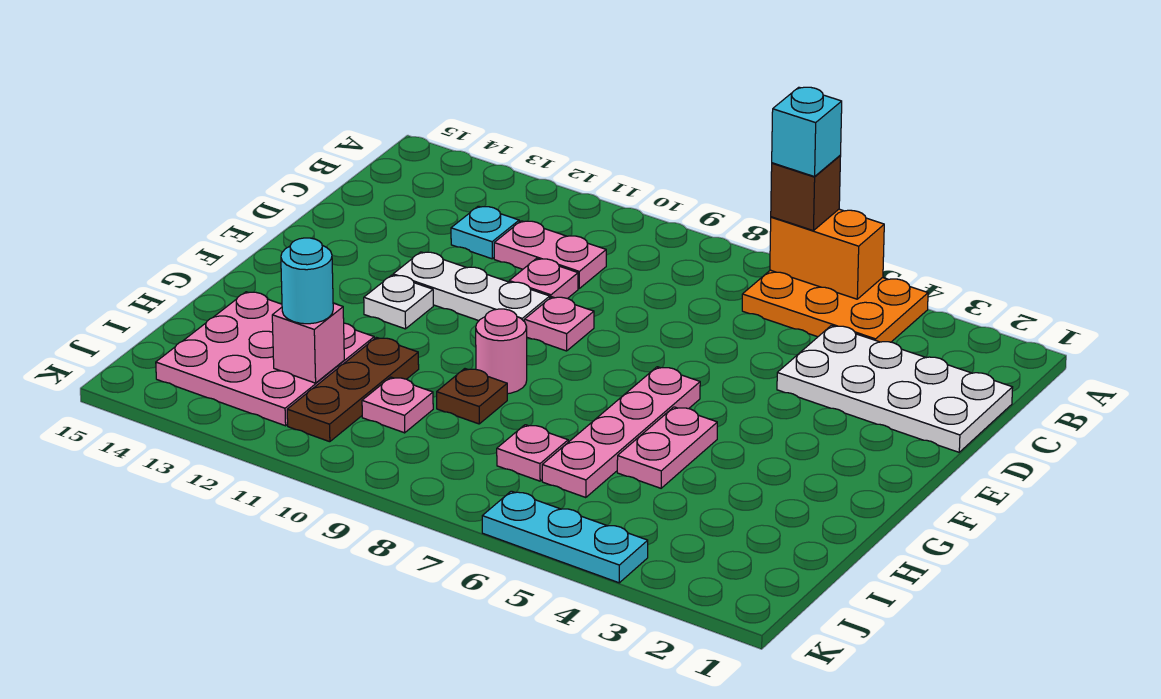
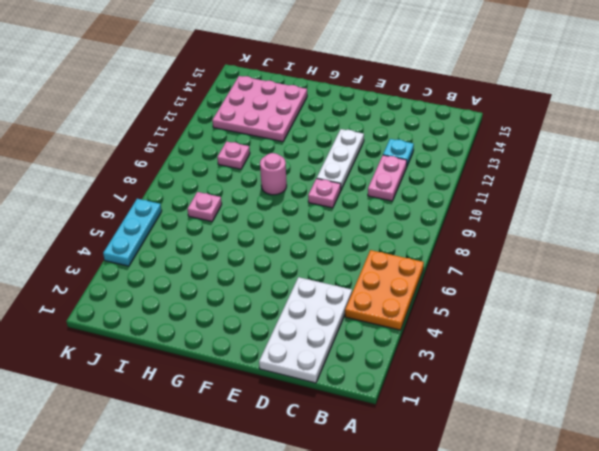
none -> pink 1x1 plate [509,259,578,299]
none -> pink 1x4 plate [542,367,700,498]
none -> white 1x1 plate [364,275,433,329]

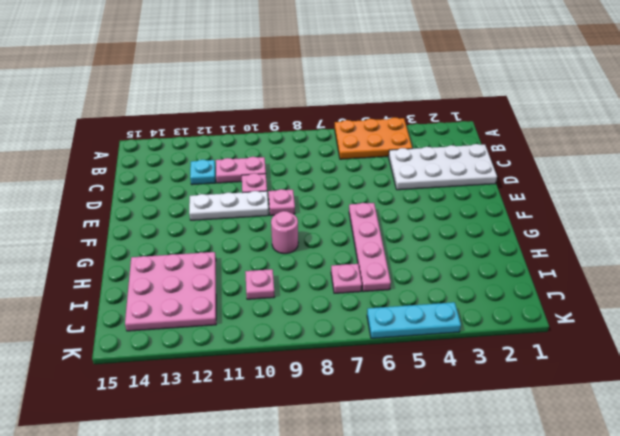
none -> white 1x1 plate [364,275,433,329]
none -> pink 1x2 plate [617,407,717,488]
none -> brown 1x1 plate [437,369,507,424]

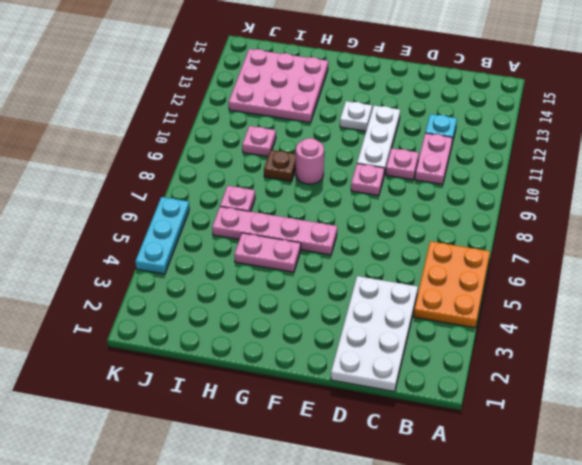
none -> brown 1x3 plate [287,338,419,442]
none -> orange 1x2 brick [770,209,884,299]
none -> pink 1x1 brick [272,303,344,383]

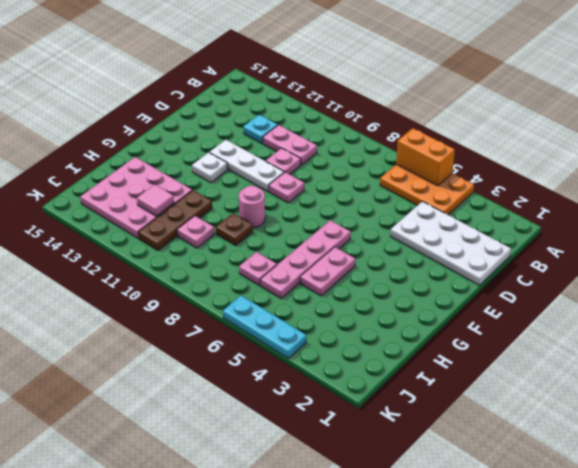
pink 1x1 tile [137,184,174,216] -> pink 1x1 brick [272,303,344,383]
none -> brown 1x1 brick [771,156,841,231]
none -> cyan 1x1 round brick [281,238,333,324]
none -> cyan 1x1 brick [772,87,842,177]

